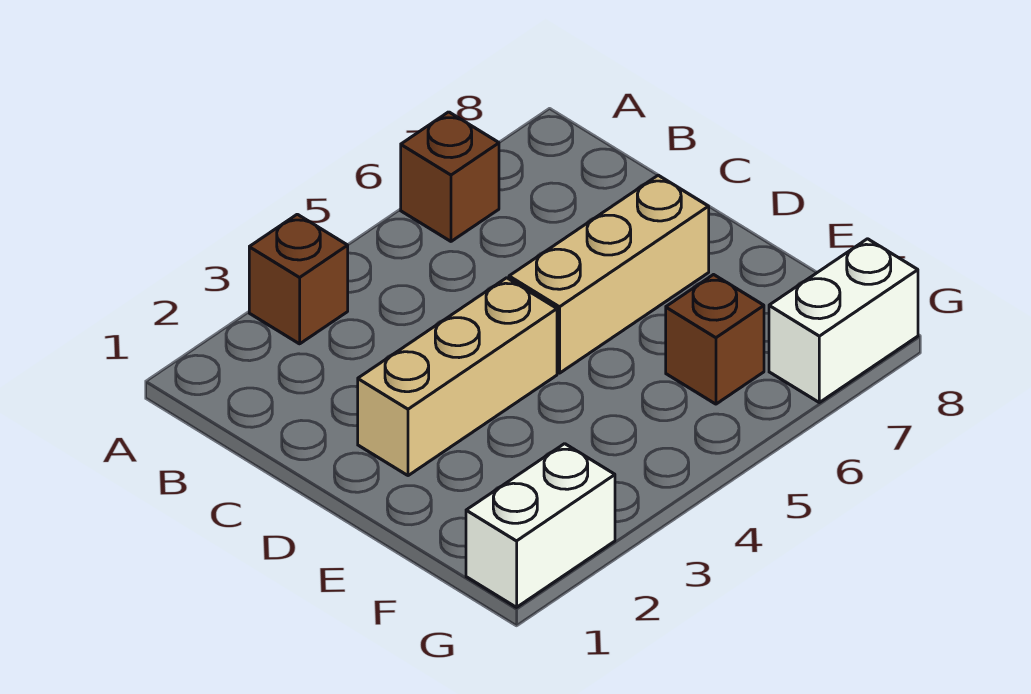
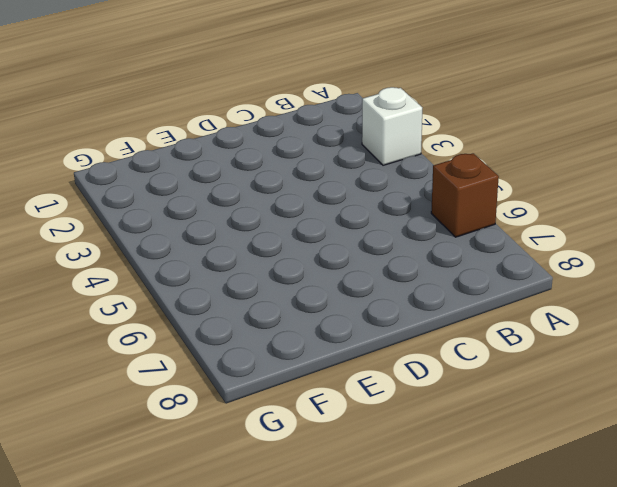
white 1x1 brick [362,87,422,165] -> brown 1x1 brick [249,214,348,344]
none -> tan 1x3 brick [358,278,557,476]
none -> tan 1x3 brick [509,175,709,373]

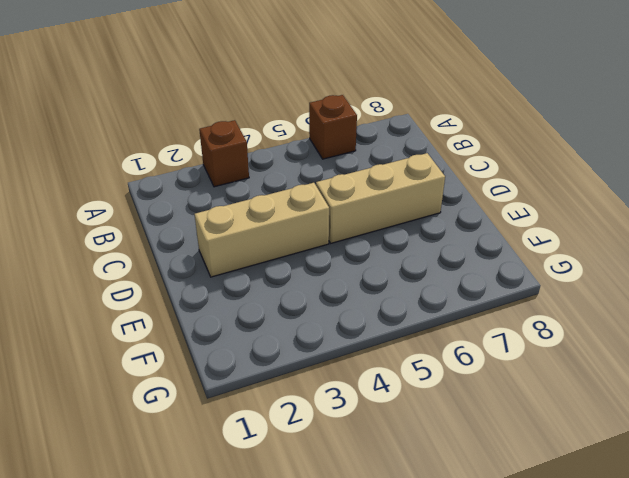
none -> brown 1x1 brick [666,275,764,404]
none -> white 1x2 brick [466,444,615,607]

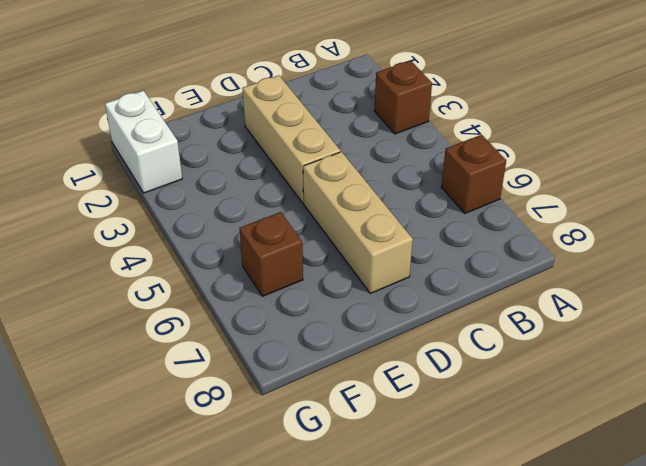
none -> white 1x2 brick [769,239,918,402]

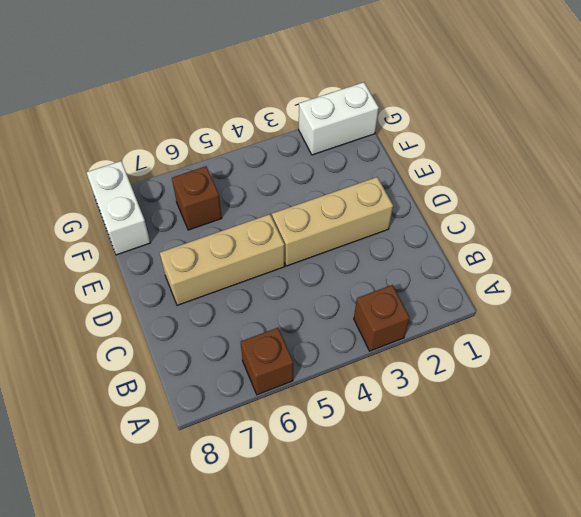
white 1x2 brick [86,161,150,255] -> white 1x2 brick turned to [769,239,918,402]

